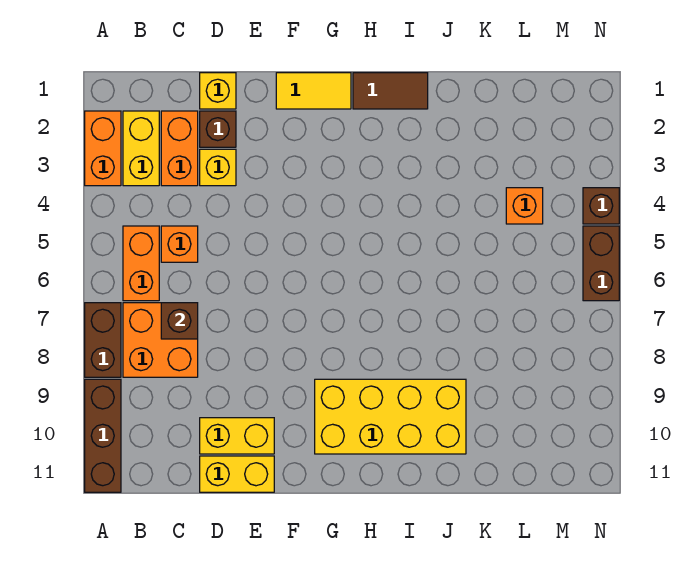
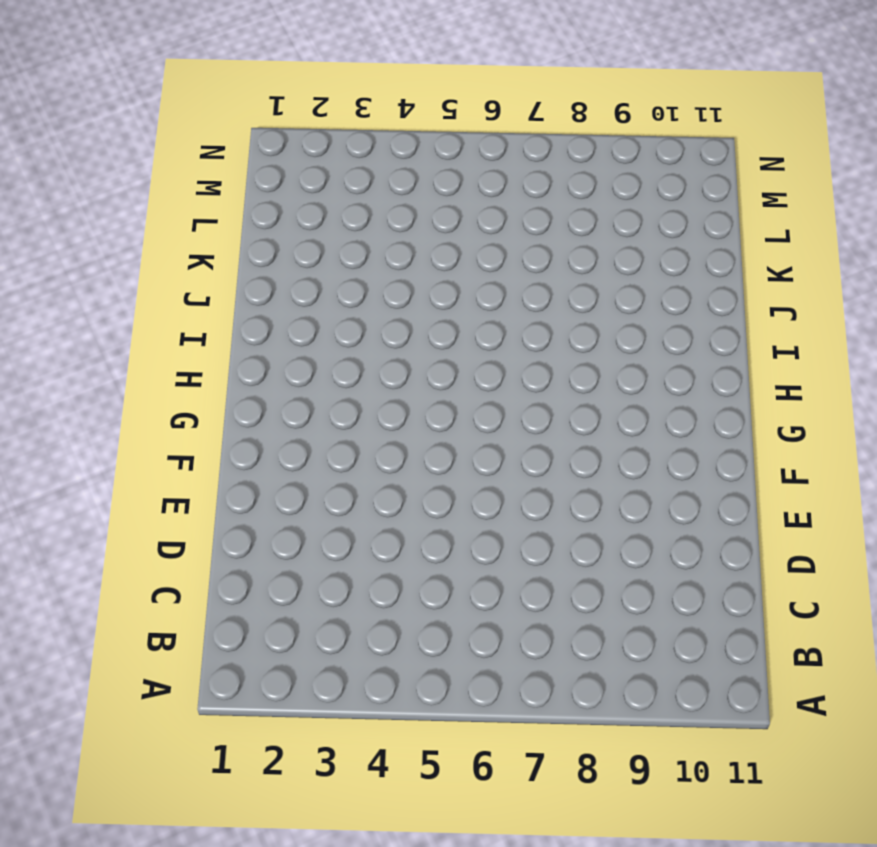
none -> orange 1x2 brick [85,111,121,186]
none -> brown 1x2 brick [85,303,121,377]
none -> brown 1x3 brick [85,379,121,492]

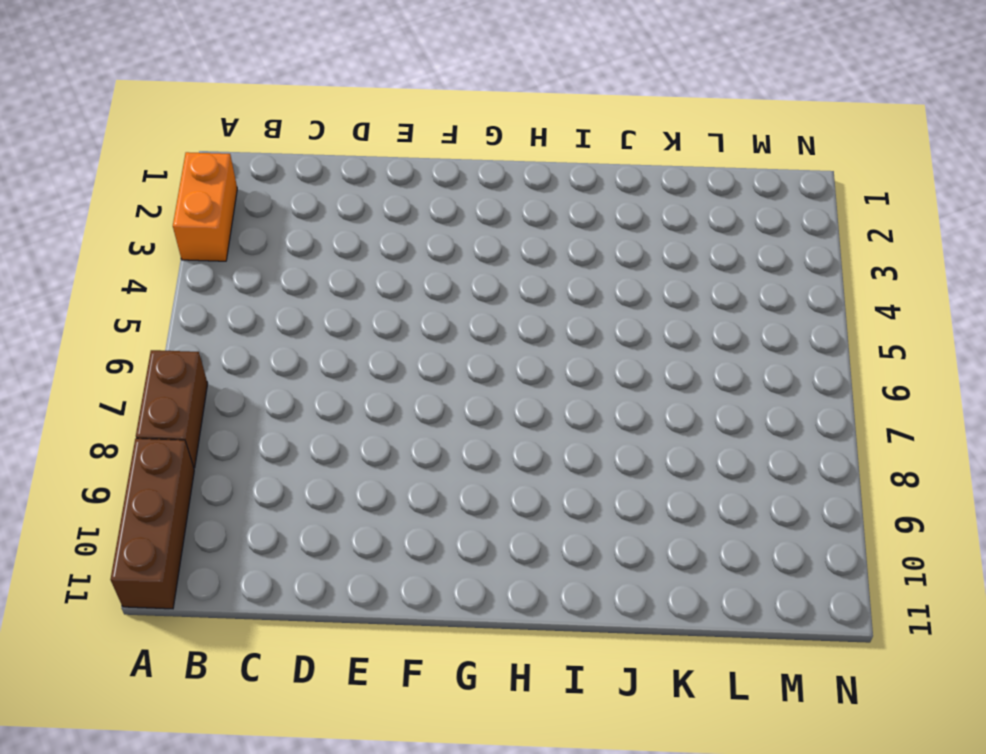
none -> yellow 1x2 brick [123,111,159,186]
none -> orange 1x2 brick [123,226,159,301]
none -> orange 2x2 brick [123,303,198,377]

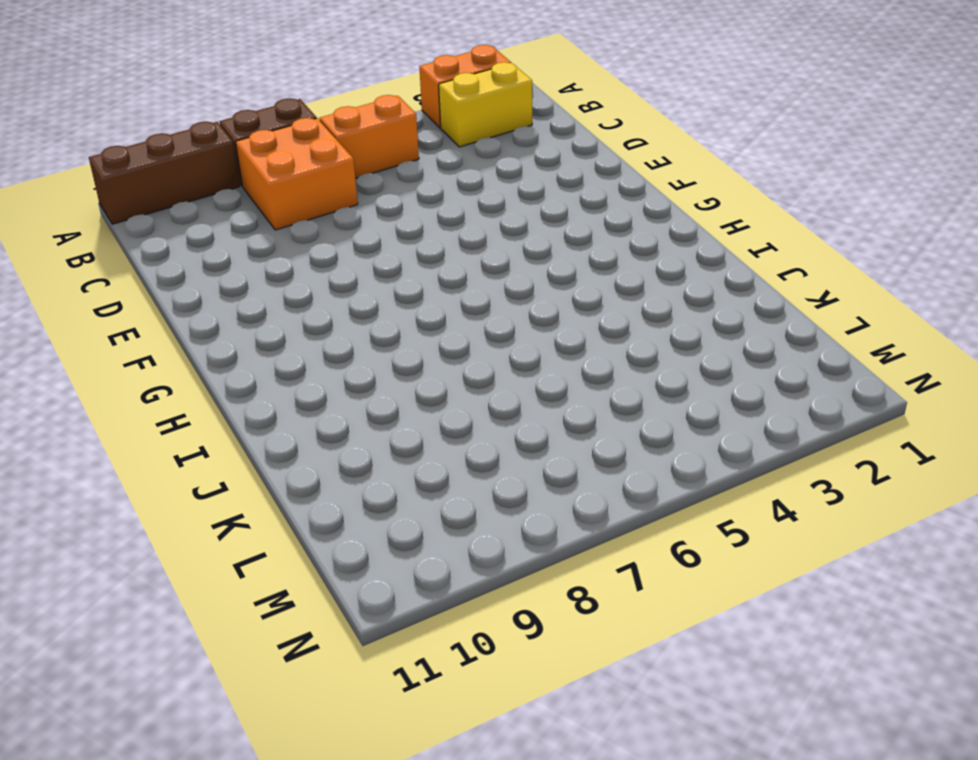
none -> orange 1x2 brick [161,111,198,186]
none -> orange 1x1 brick [161,226,198,262]
none -> yellow 1x1 brick [200,73,236,109]

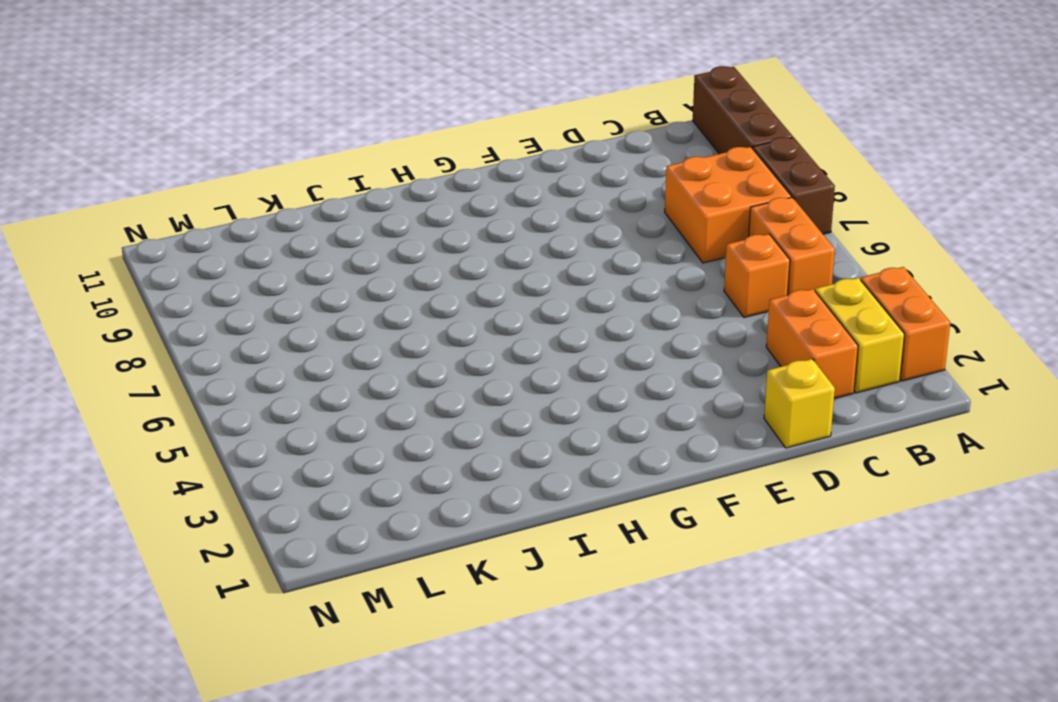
none -> brown 1x1 brick [200,111,236,147]
none -> yellow 1x1 brick [200,149,236,186]
none -> yellow 1x2 brick [200,418,274,454]

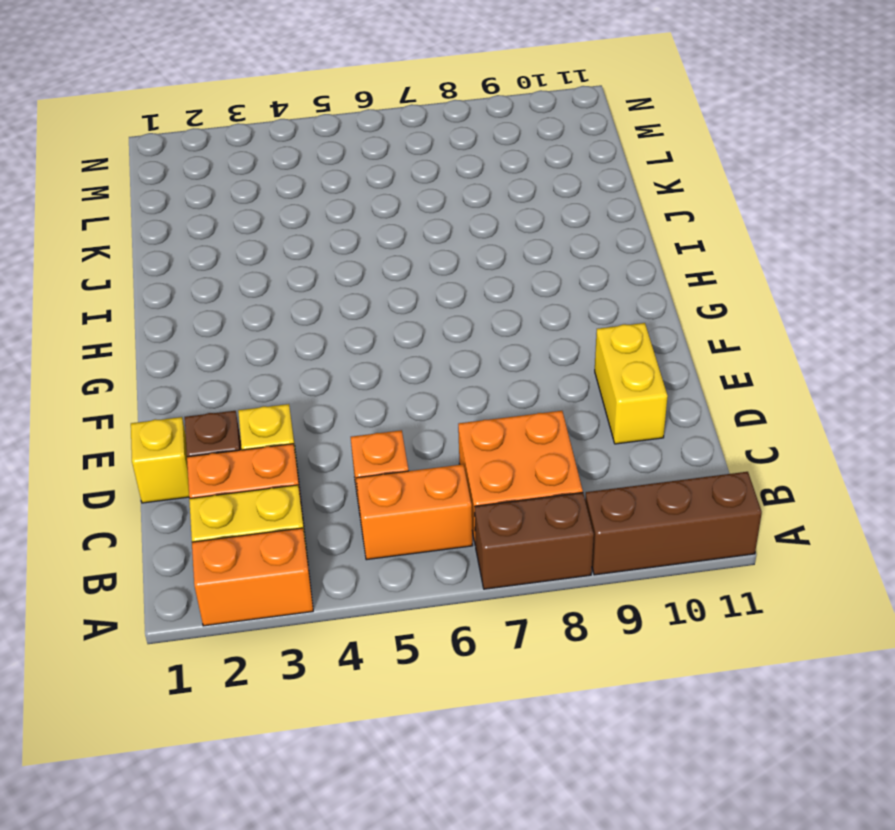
none -> yellow 1x2 brick [200,456,274,492]
none -> yellow 1x2 tile [276,73,351,109]
none -> yellow 2x4 brick [315,379,466,454]

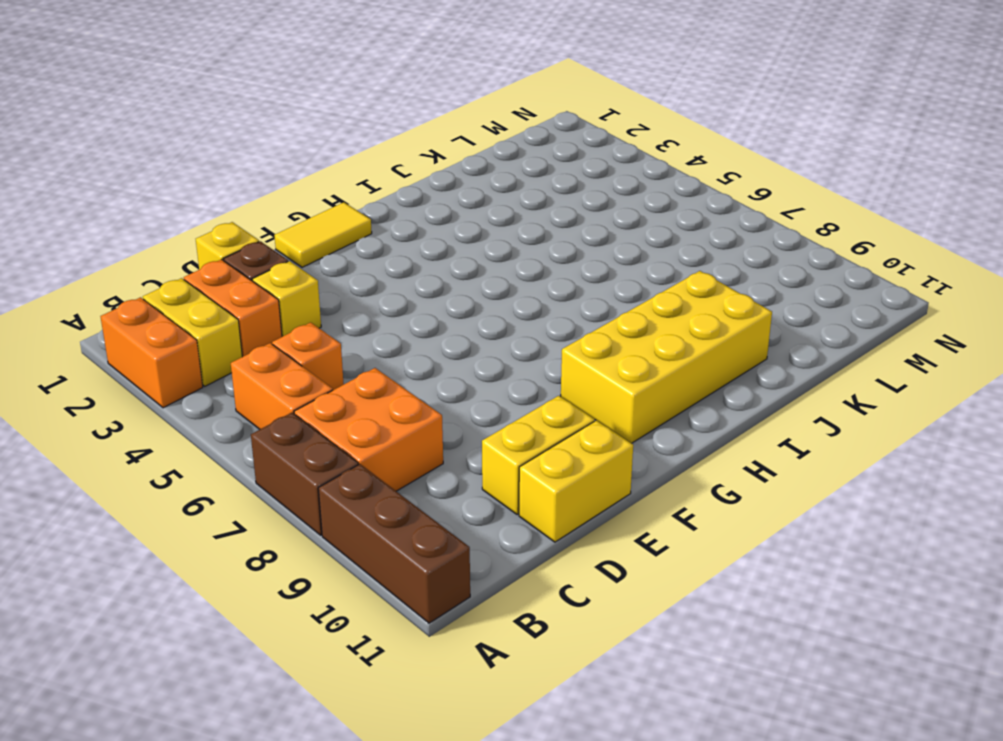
none -> brown 1x2 tile [353,73,428,109]
none -> orange 1x1 brick [506,188,543,224]
none -> brown 1x1 brick [583,188,619,224]

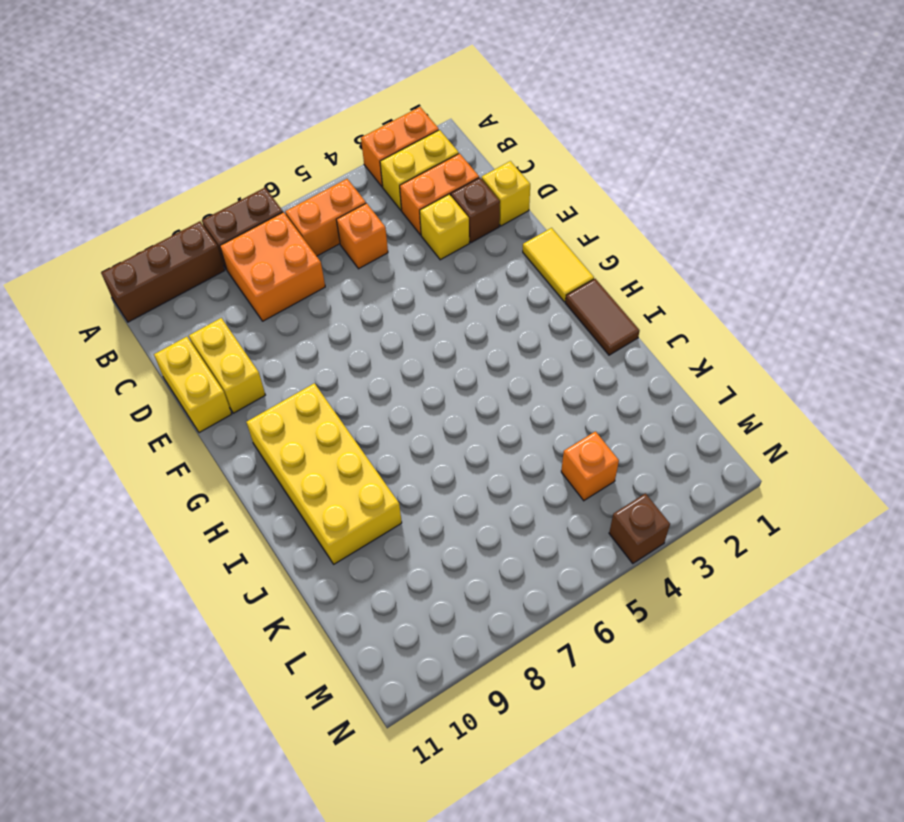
none -> brown 1x2 brick [583,226,619,301]
none -> brown 1x1 brick [161,303,198,339]

